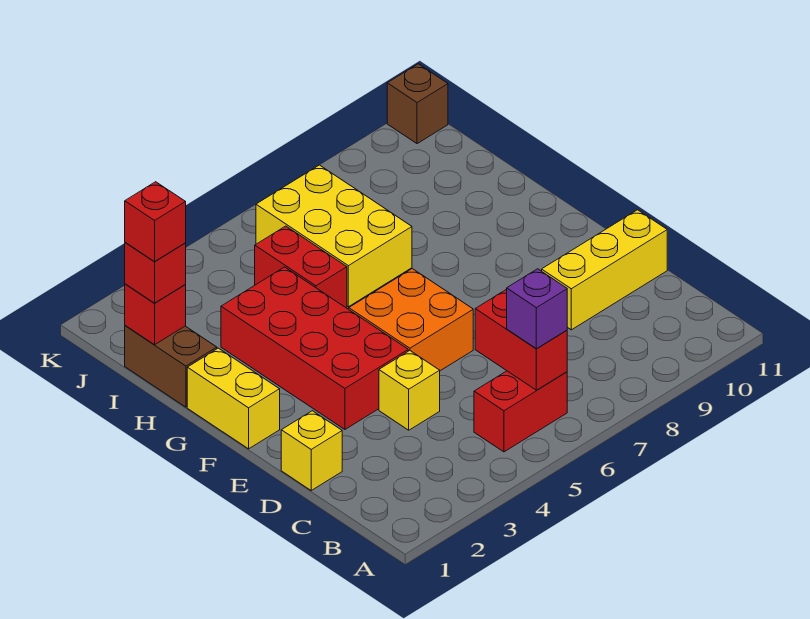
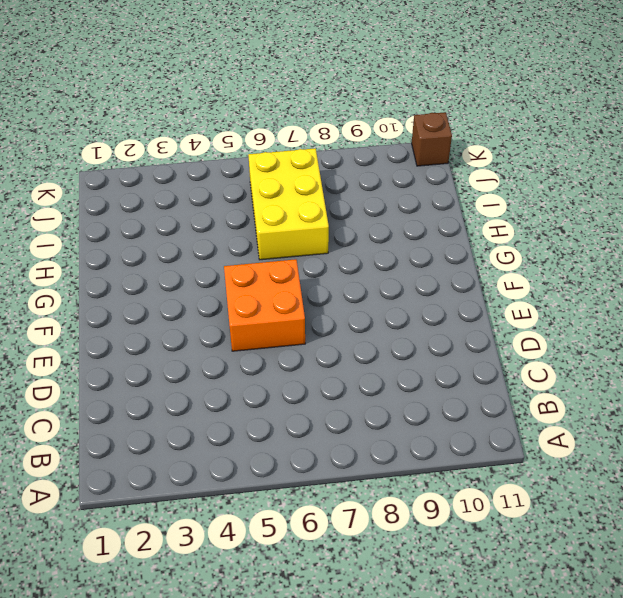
none -> red 1x2 brick [474,371,567,452]
none -> yellow 1x1 brick [281,411,342,490]
none -> yellow 1x1 brick [379,351,440,430]

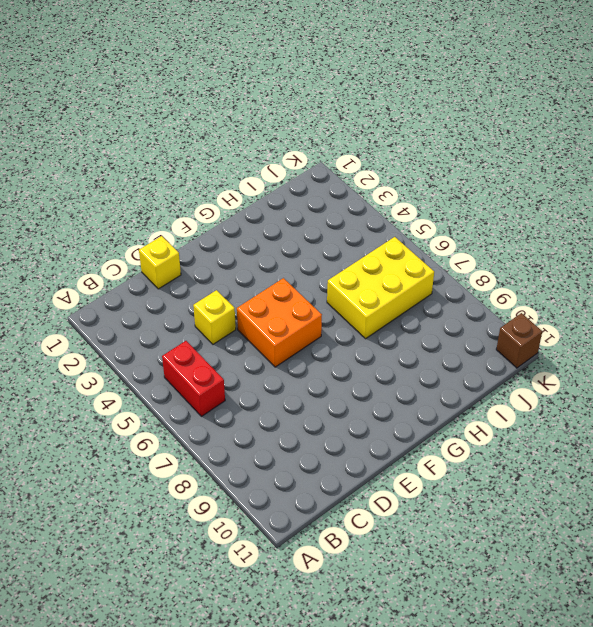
none -> yellow 1x3 brick [542,210,667,330]
none -> red 2x4 brick [221,267,408,429]
none -> yellow 1x2 brick [187,348,280,449]

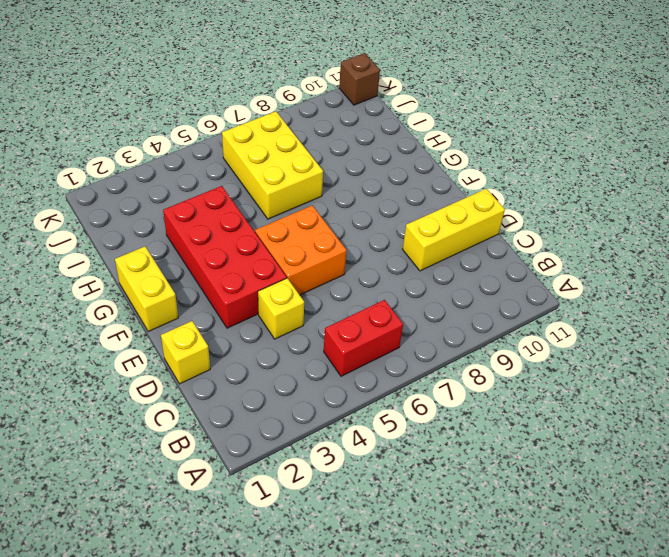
none -> brown 1x2 brick [125,326,217,407]
none -> red 1x2 brick [255,226,347,308]
none -> red 1x2 brick [475,290,567,390]

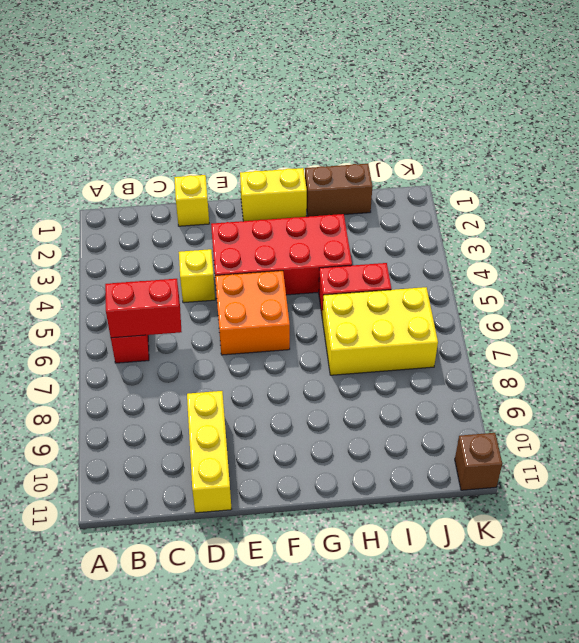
none -> red 1x1 brick [125,284,186,345]
none -> purple 1x1 brick [507,269,567,349]
none -> red 1x1 brick [125,242,186,303]

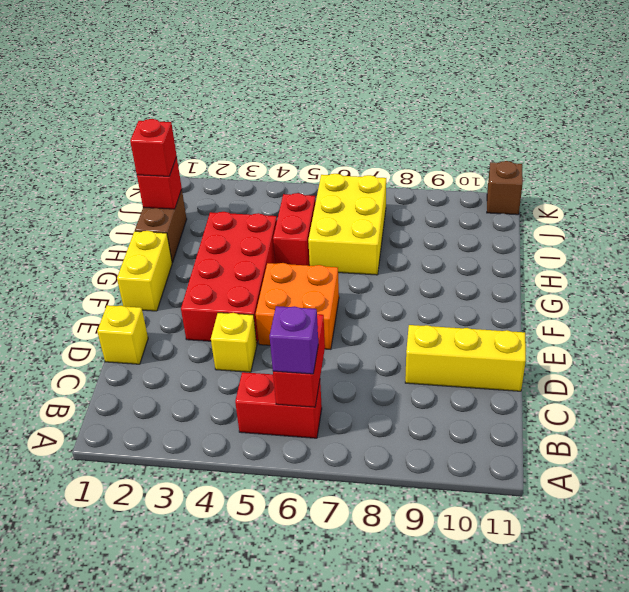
none -> red 1x1 brick [125,182,186,262]

